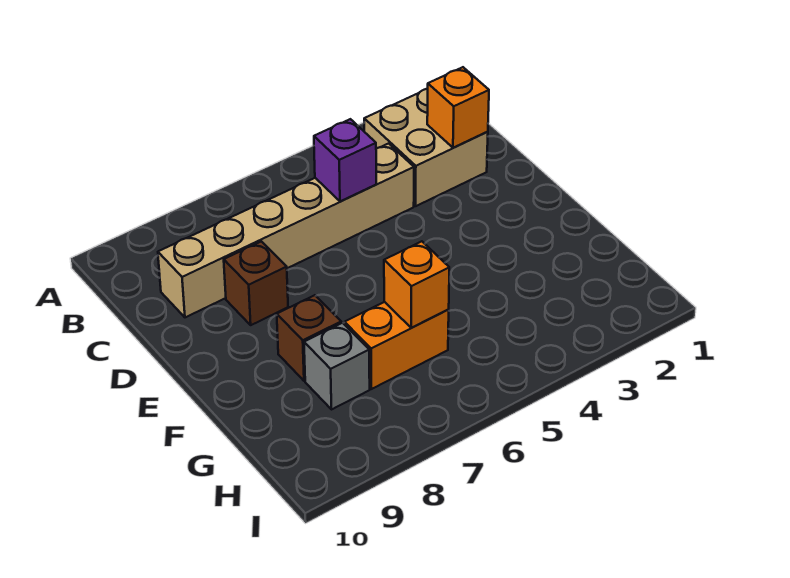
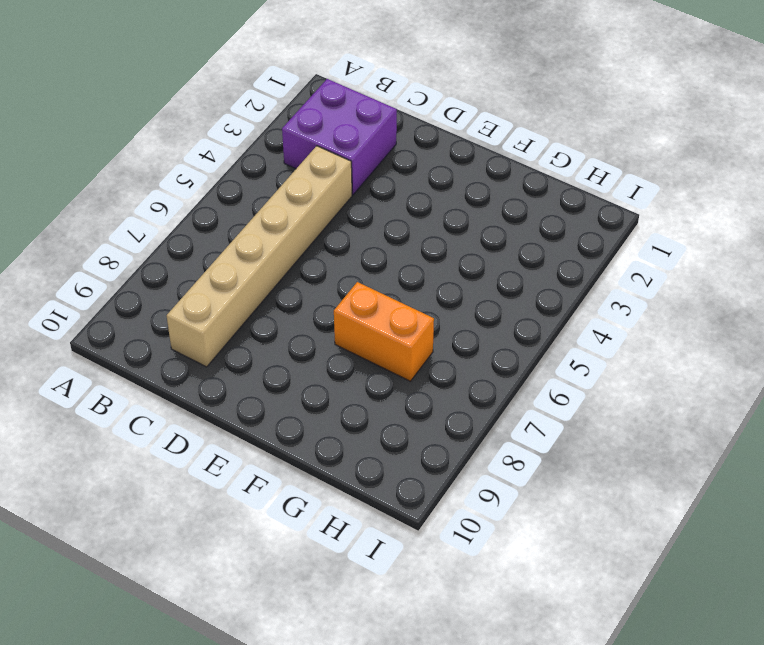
purple 2x2 brick [282,79,397,195] -> tan 2x2 brick [364,89,488,206]
orange 1x2 brick [334,282,434,381] -> orange 1x2 brick turned to [344,302,449,389]
none -> brown 1x1 brick [224,241,288,325]
none -> brown 1x1 brick [277,295,341,381]

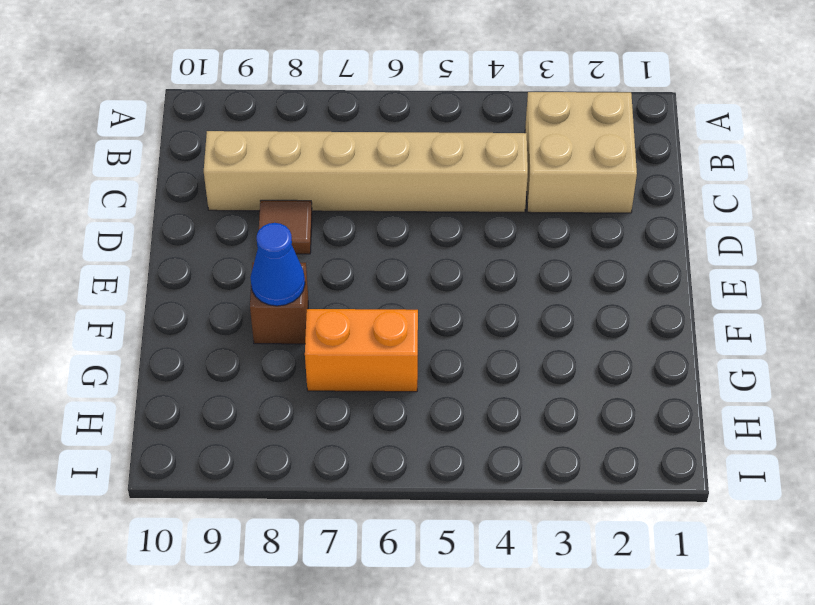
brown 1x1 tile [259,200,312,254] -> brown 1x1 brick [224,241,288,325]
blue 1x1 cone [250,223,305,306] -> none
none -> grey 1x1 brick [304,323,370,409]
none -> orange 1x1 brick [427,67,489,148]

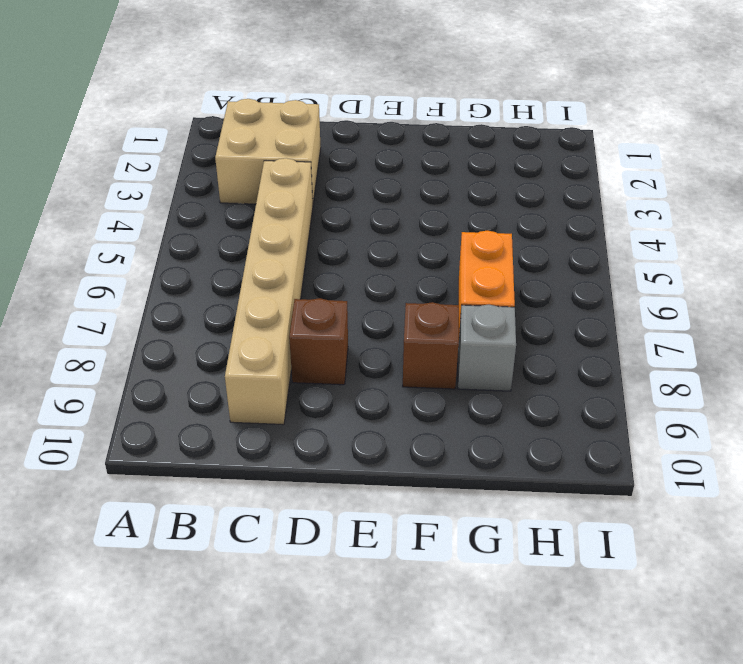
none -> orange 1x1 brick [427,67,489,148]
none -> purple 1x1 brick [314,119,376,201]

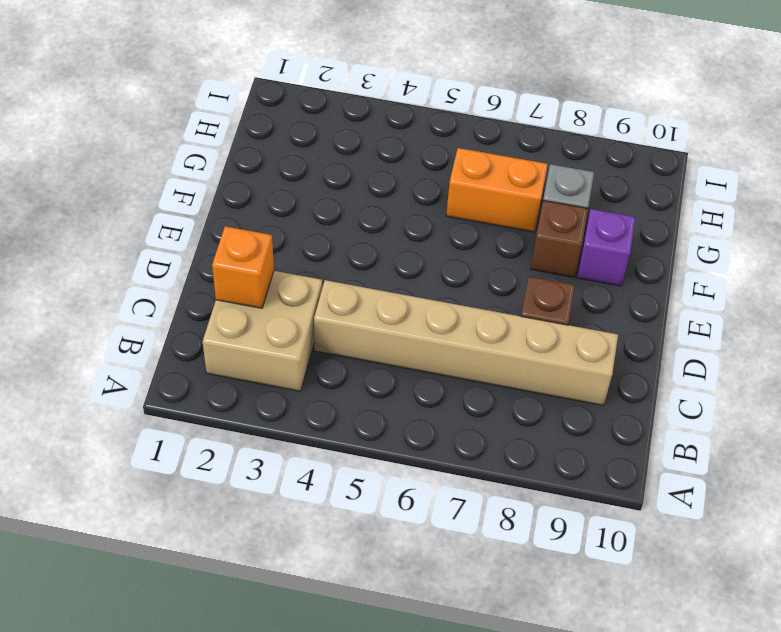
purple 1x1 brick [577,209,636,286] -> purple 1x1 brick moved to [314,119,376,201]
none -> orange 1x1 brick [384,241,449,328]

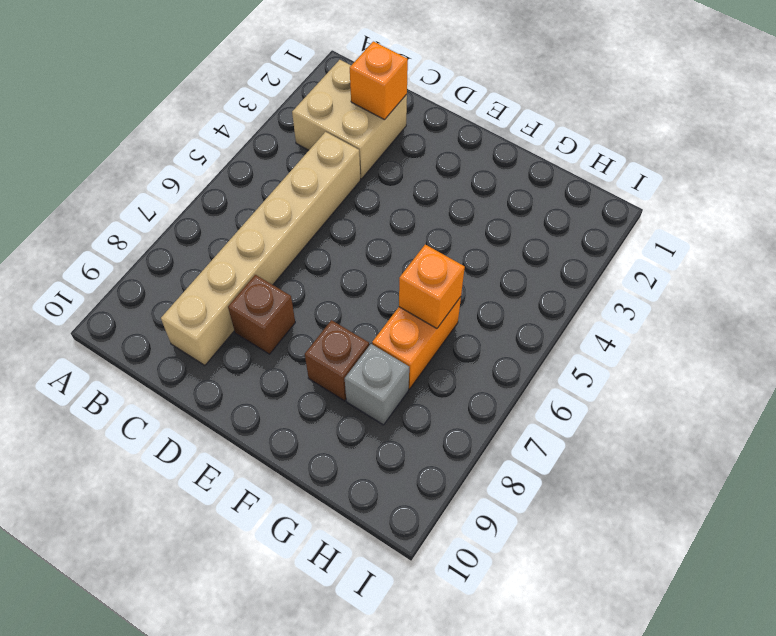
none -> purple 1x1 brick [314,119,376,201]

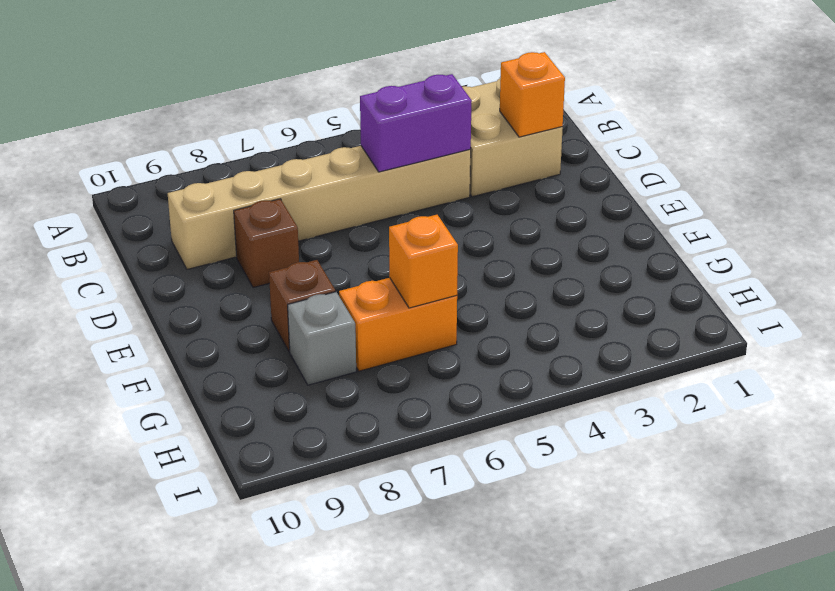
purple 1x2 brick [360,74,472,172] -> purple 1x1 brick [314,119,376,201]

